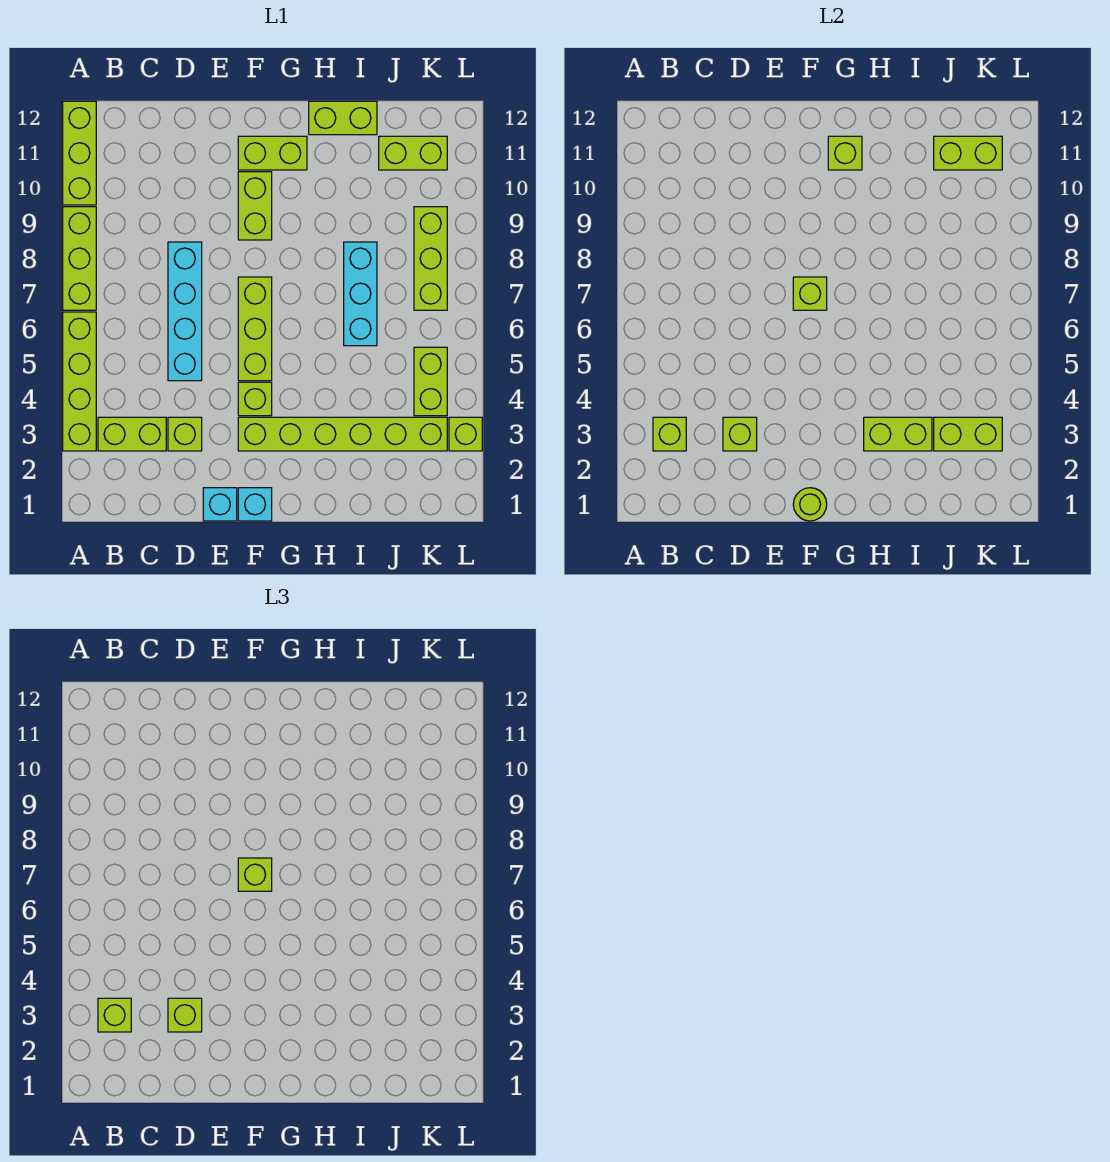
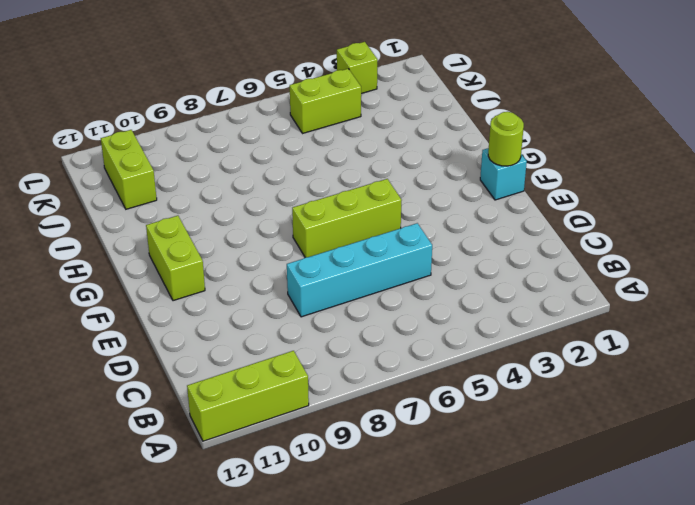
none -> lime 1x4 brick [63,312,96,451]
none -> lime 1x3 brick [63,207,96,310]
none -> lime 1x2 brick [98,417,166,451]
none -> lime 1x1 brick [168,417,202,451]

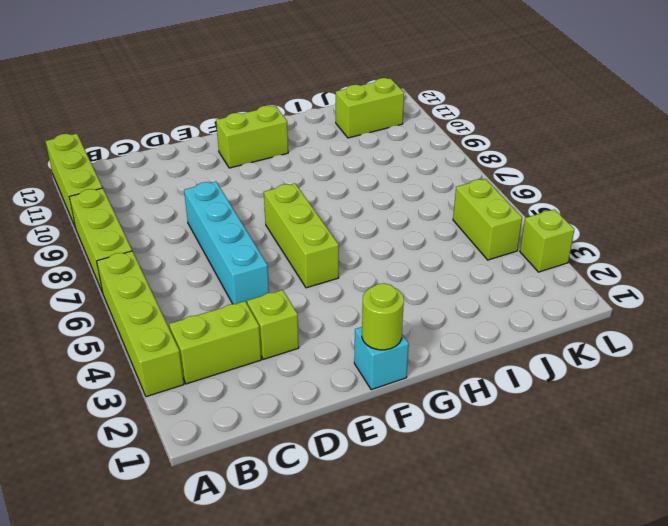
none -> cyan 1x1 brick [203,488,237,521]
none -> lime 1x6 brick [238,417,447,451]
none -> lime 1x1 brick [238,382,272,416]
none -> lime 1x2 brick [238,172,272,240]

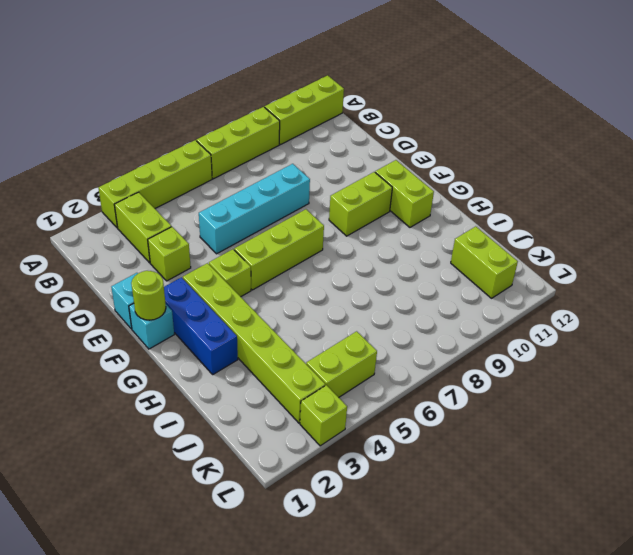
blue 1x3 brick [164,277,238,374] -> none
none -> lime 1x2 brick [309,101,377,135]
none -> cyan 1x3 brick [344,242,377,346]
none -> lime 1x3 brick [414,207,447,310]
none -> lime 1x1 brick [653,417,686,451]

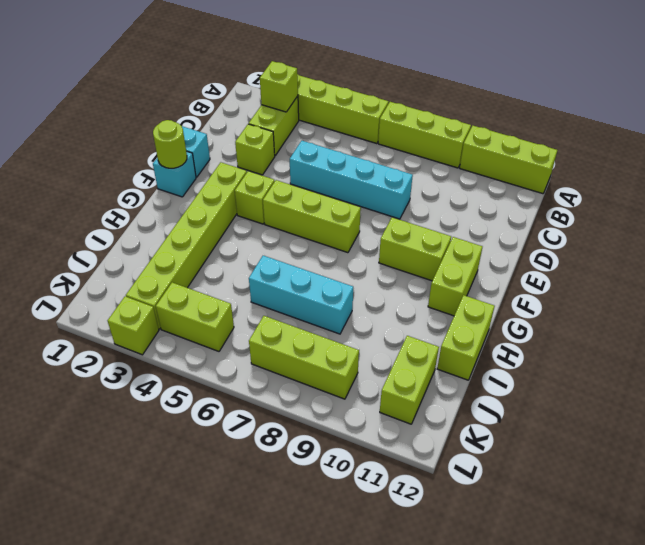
none -> lime 1x1 brick [723,417,757,451]
none -> lime 1x1 brick [793,277,827,310]
none -> lime 1x1 brick [828,136,862,170]
none -> lime 1x2 brick [864,417,932,451]

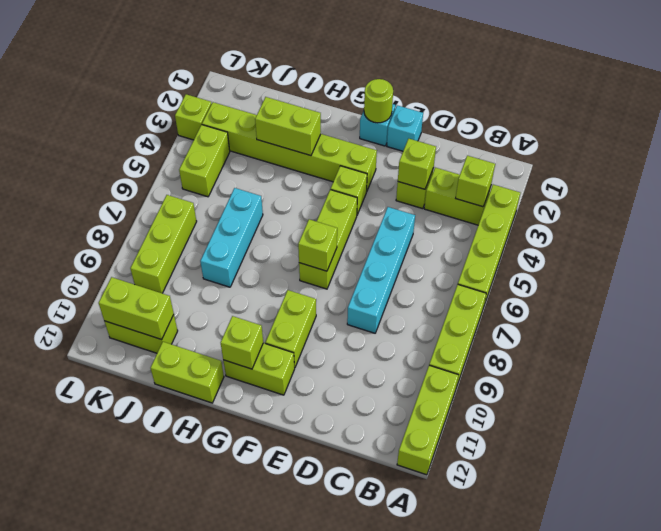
none -> lime 1x2 brick [934,417,1002,451]
none -> lime 1x1 brick [98,998,131,1032]
none -> lime 1x1 brick [168,998,202,1032]
none -> lime 1x1 brick [238,858,272,891]

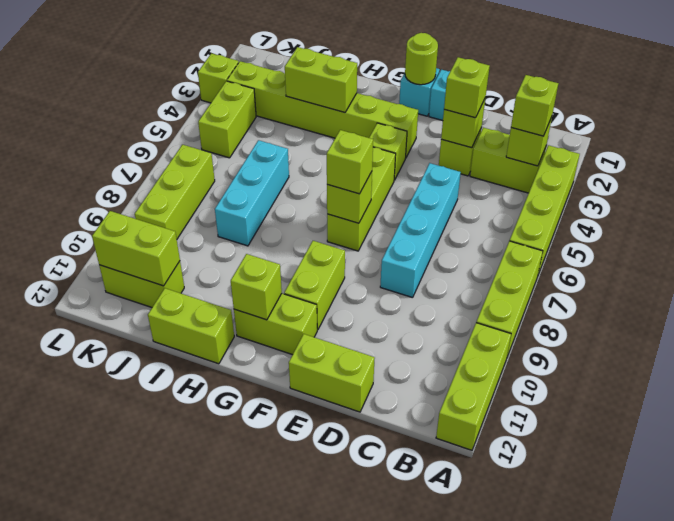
lime 1x2 brick [289,334,375,412] -> lime 1x2 brick moved to [934,417,1002,451]

